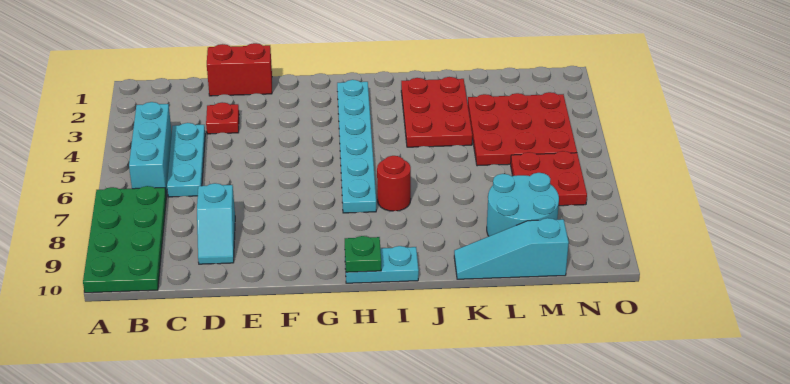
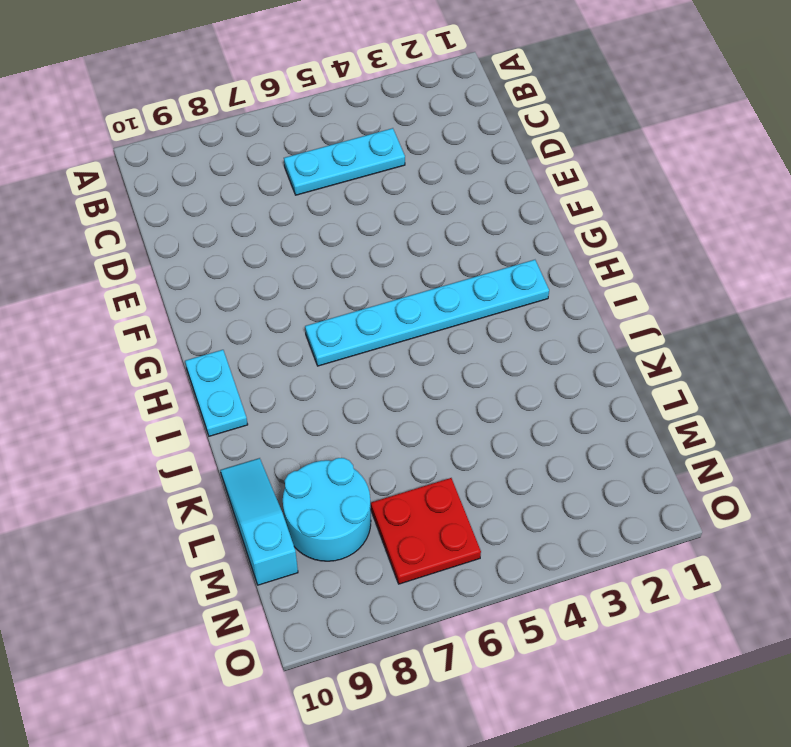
none -> green 2x4 plate [83,186,166,293]
none -> cyan 1x3 brick [129,102,172,196]
none -> red 1x2 brick [207,43,272,96]

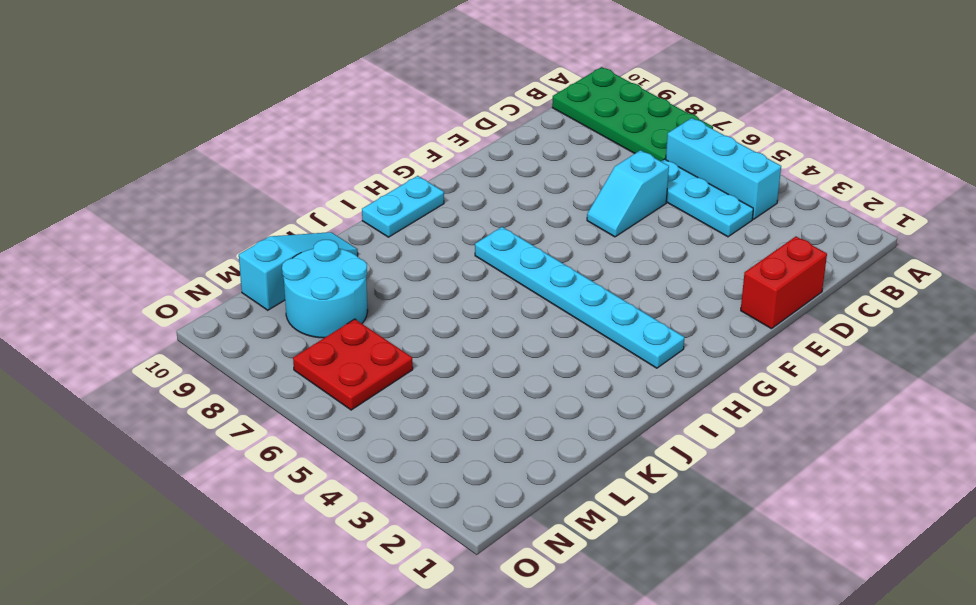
cyan 1x2 slope [587,150,669,237] -> cyan 1x2 slope turned to [197,183,235,264]
none -> red 1x1 plate [206,102,239,134]
none -> red 1x1 round brick [377,156,411,211]
none -> red 2x3 plate [401,77,472,147]

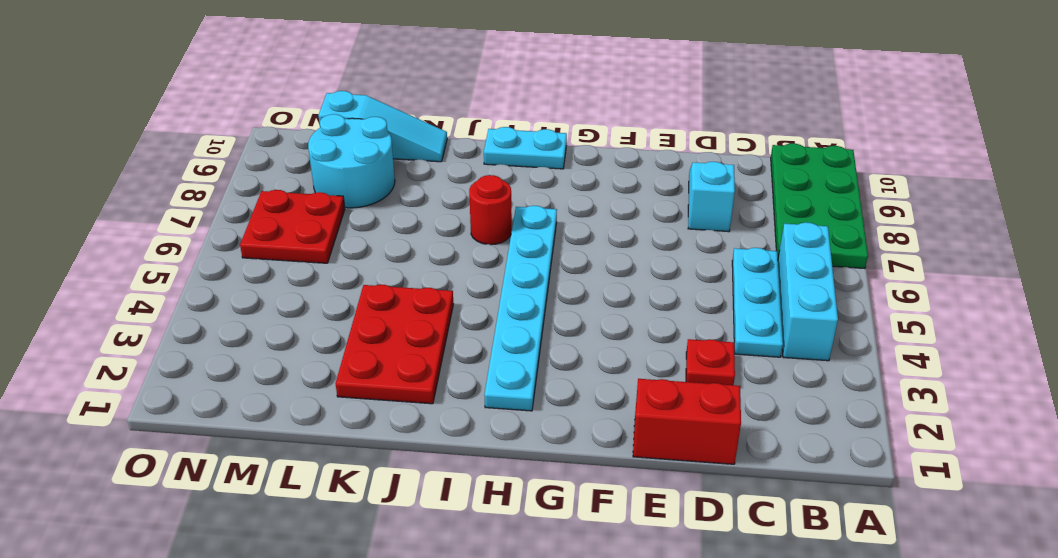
none -> red 3x3 plate [468,92,577,166]
none -> green 1x1 plate [345,236,381,272]

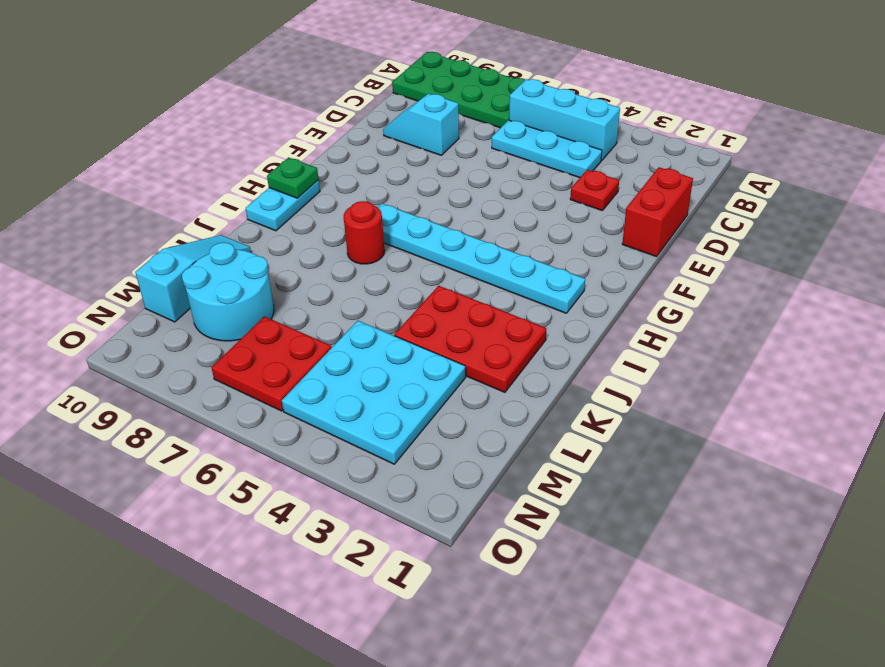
cyan 3x3 plate [282,321,466,464] -> red 3x3 plate [468,92,577,166]

